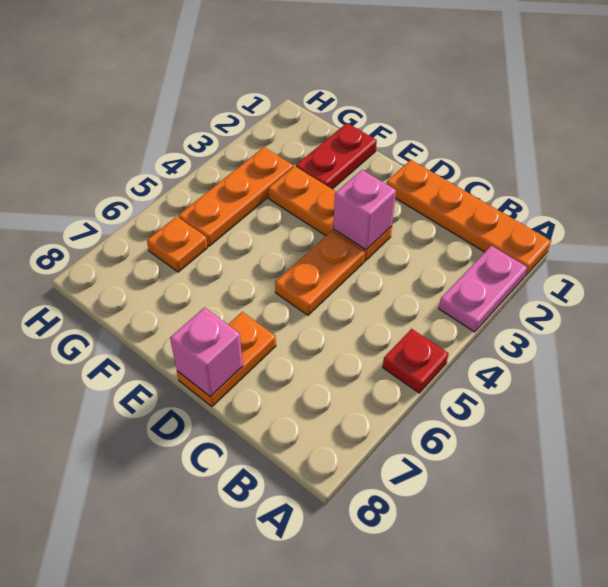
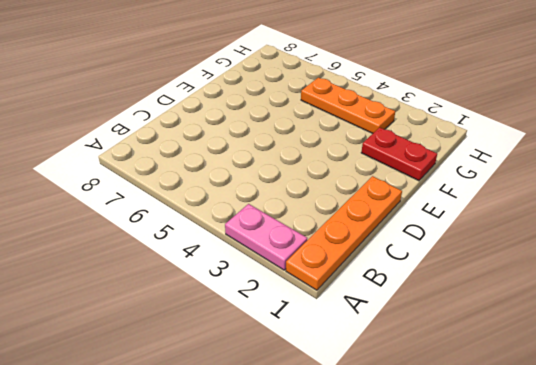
none -> red 1x1 plate [383,329,449,393]
none -> orange 1x3 plate [268,166,392,261]

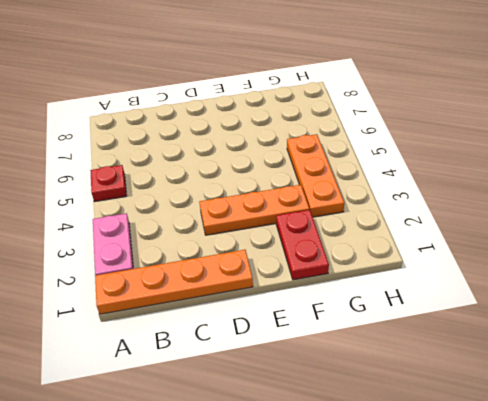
none -> orange 1x2 plate [275,231,365,315]
none -> orange 1x2 plate [177,312,276,407]

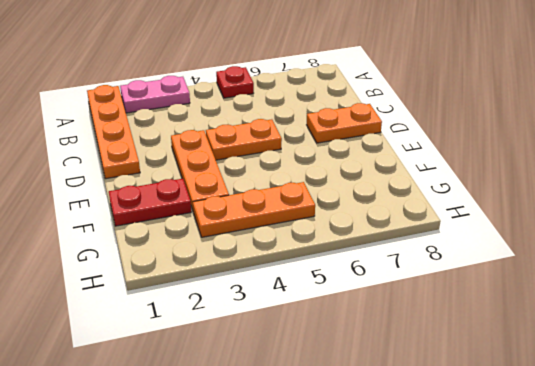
none -> orange 1x1 plate [147,217,208,272]
none -> pink 1x1 brick [333,170,396,250]

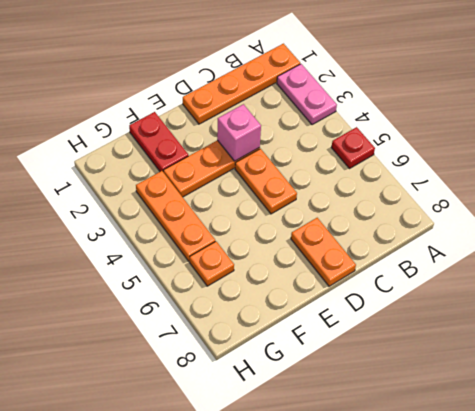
none -> pink 1x1 brick [170,307,243,397]

